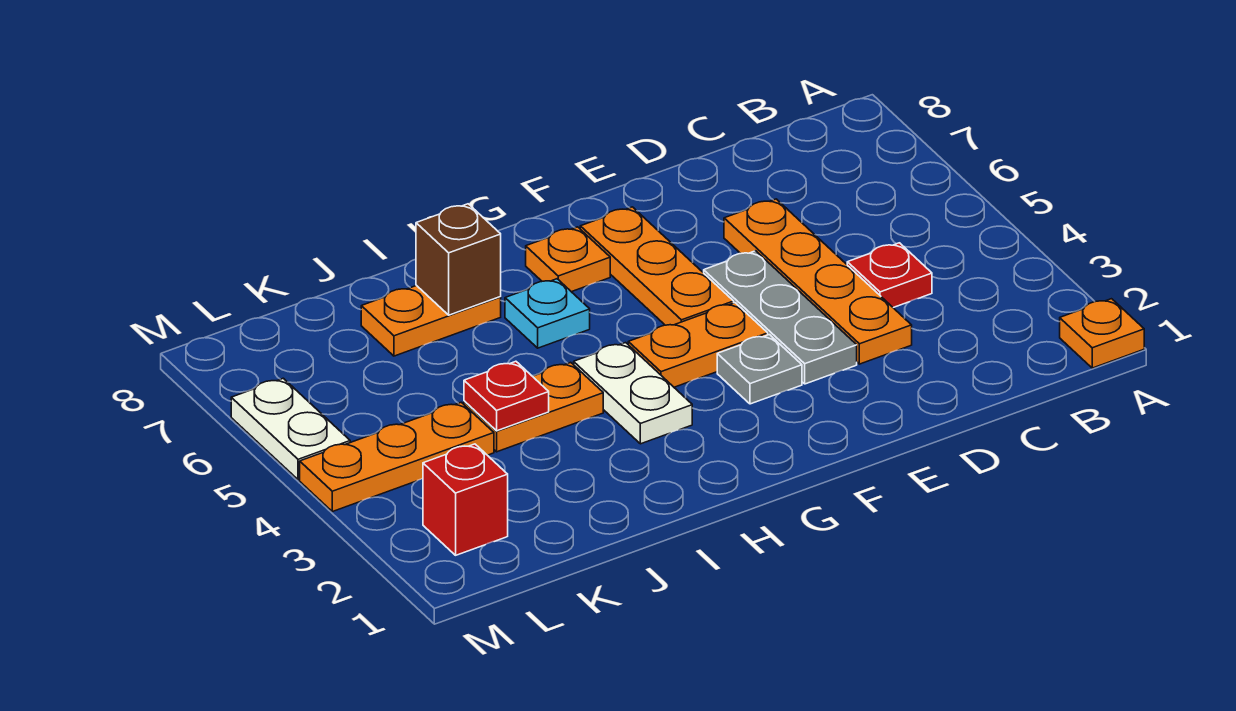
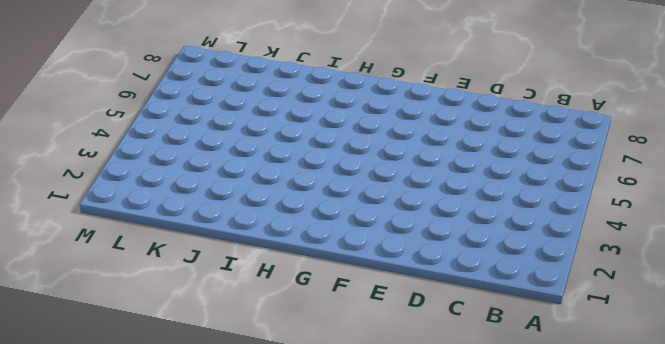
none -> orange 1x1 plate [1060,299,1144,368]
none -> red 1x1 plate [847,243,932,308]
none -> orange 1x4 plate [724,199,912,364]

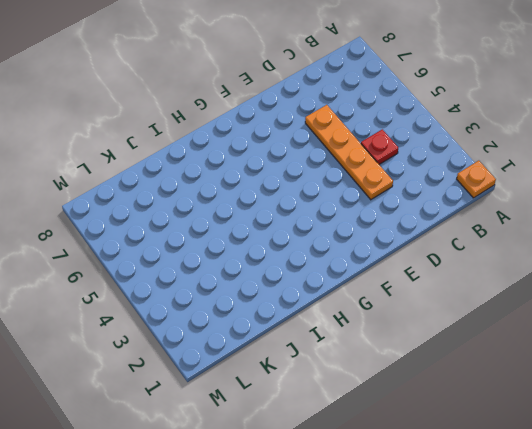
none -> grey 1x3 plate [704,251,857,384]
none -> grey 1x1 plate [717,335,802,404]
none -> orange 1x2 plate [628,303,768,387]

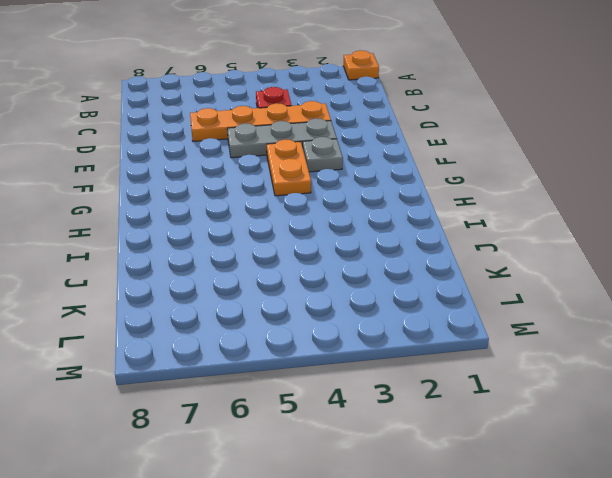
none -> orange 1x3 plate [580,207,734,325]
none -> orange 1x1 plate [526,227,610,292]
none -> white 1x2 plate [574,343,692,444]

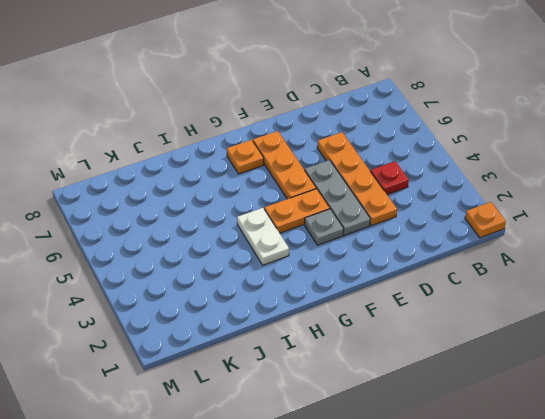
none -> cyan 1x1 plate [505,279,590,348]
none -> orange 1x2 plate [464,362,603,452]
none -> orange 1x2 plate [361,286,501,356]

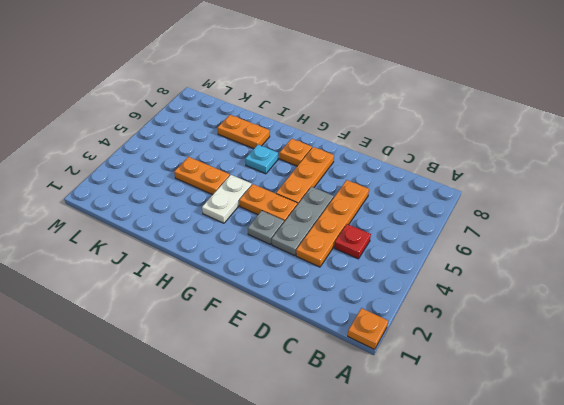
none -> orange 1x3 plate [300,402,494,512]
none -> red 1x1 brick [423,444,508,555]
none -> white 1x2 plate [231,378,350,480]

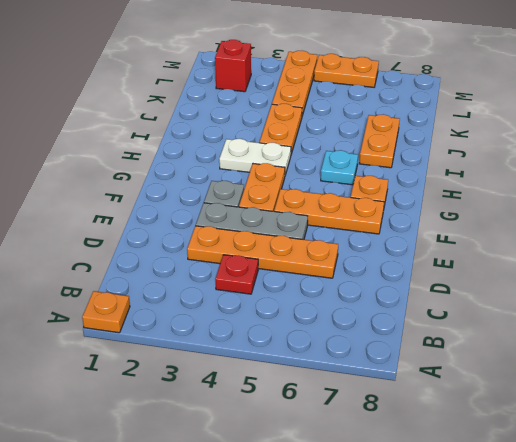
orange 1x2 plate [314,54,379,87] -> white 1x2 plate [231,378,350,480]
none -> brown 1x1 brick [416,204,501,315]
none -> red 1x1 plate [464,361,549,431]

